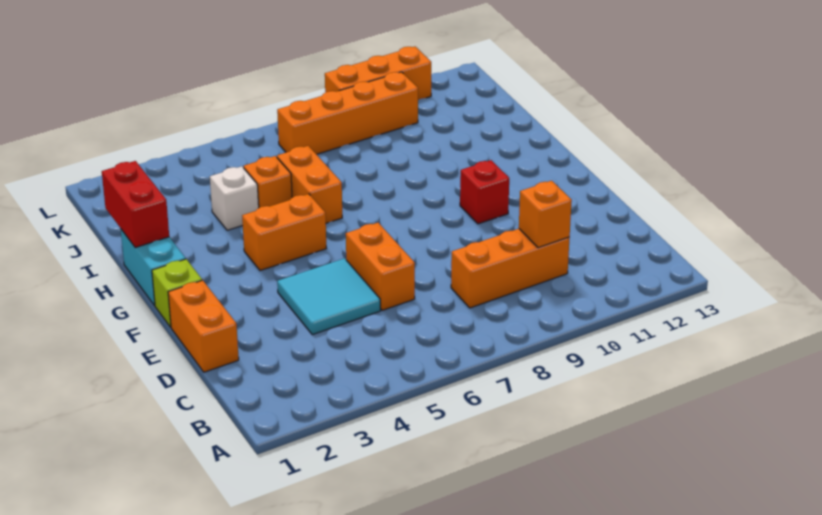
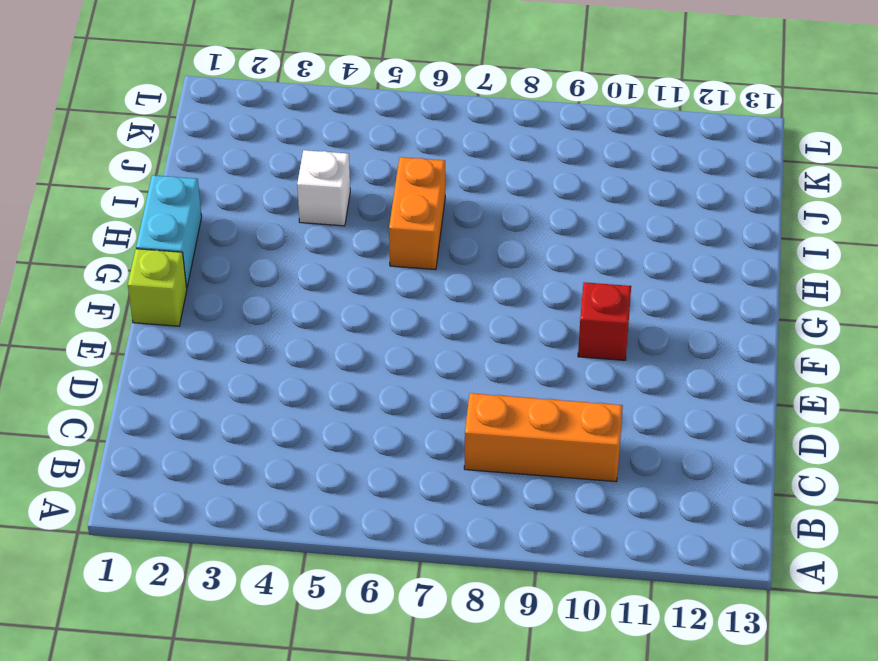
none -> orange 1x2 brick [168,280,239,372]
none -> cyan 2x2 tile [277,258,381,335]
none -> orange 1x2 brick [346,223,415,310]

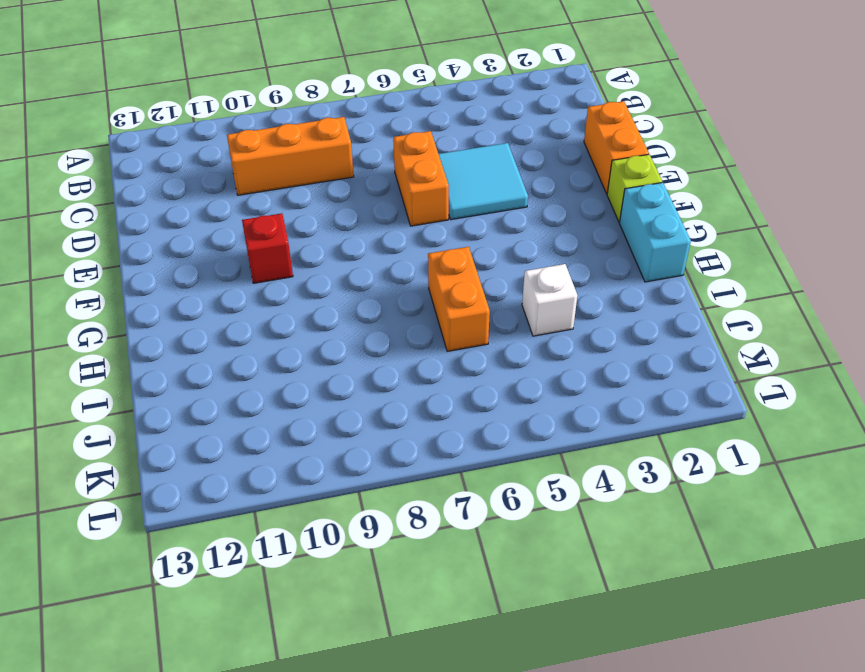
none -> orange 1x2 brick [242,194,326,271]
none -> orange 1x1 brick [244,156,292,208]
none -> orange 1x4 brick [277,72,418,154]

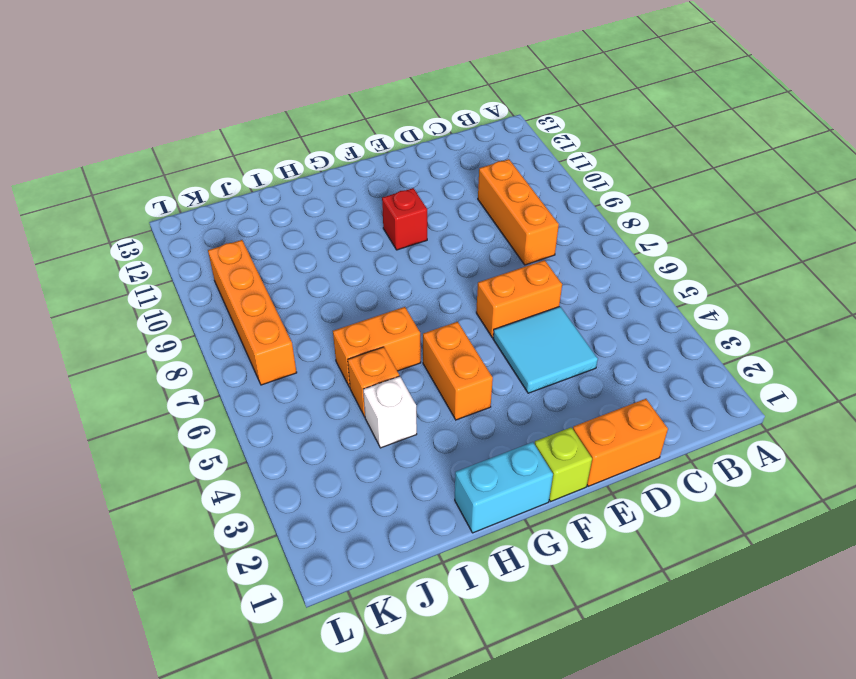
none -> orange 1x3 brick [325,47,431,100]
none -> orange 1x1 brick [519,181,572,248]
none -> red 1x2 brick [102,161,169,248]

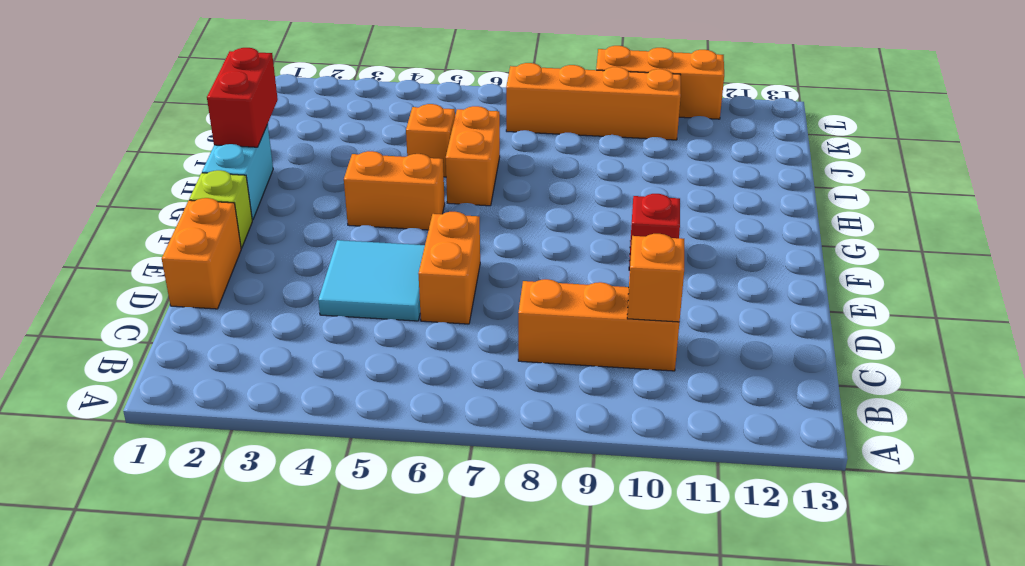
none -> white 1x1 brick [210,166,259,230]

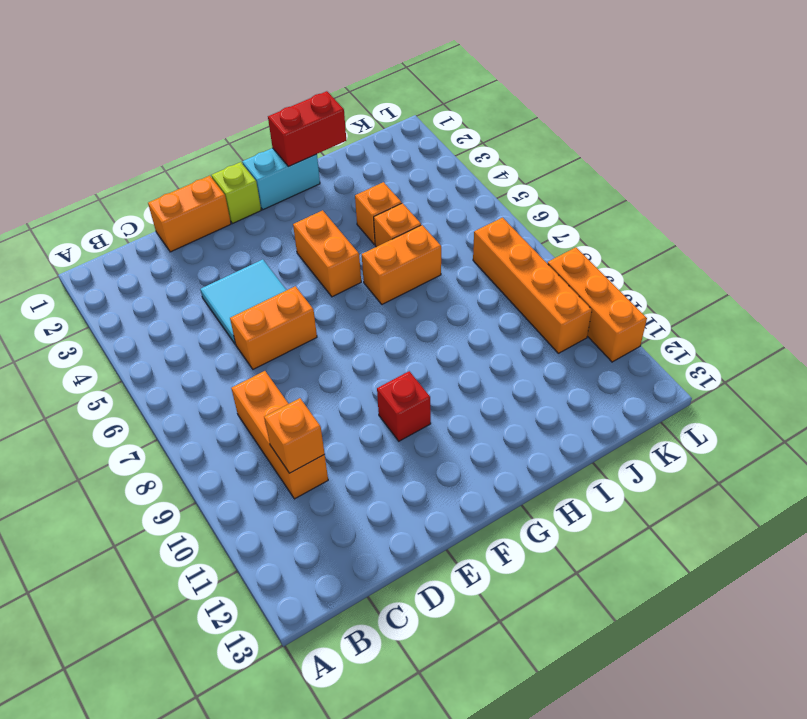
orange 1x1 brick [355,182,402,245] -> white 1x1 brick [210,166,259,230]

